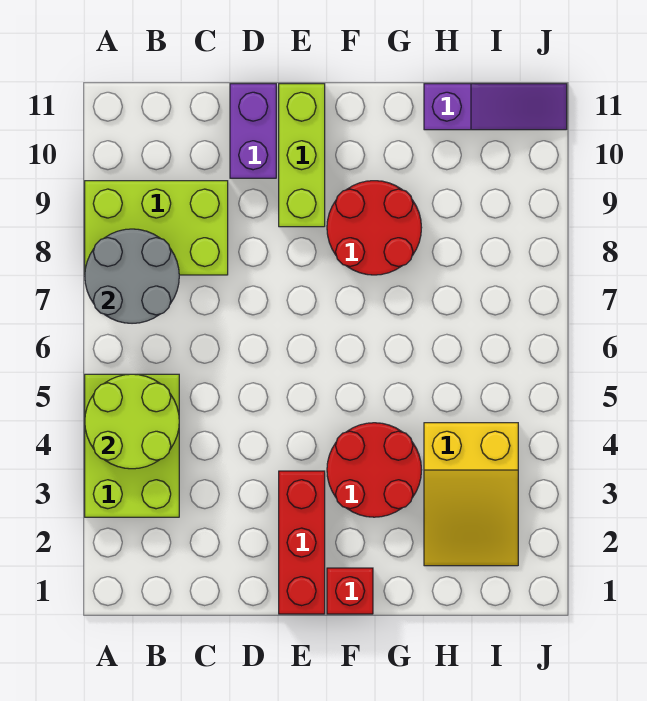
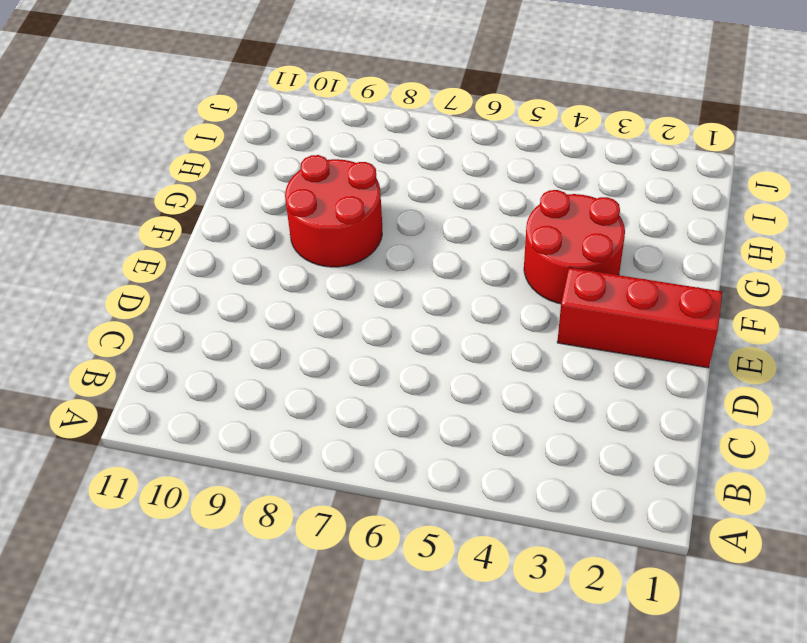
none -> lime 2x3 brick [85,374,179,517]
none -> lime 2x3 brick [85,181,228,275]
none -> purple 1x2 brick [230,84,276,178]

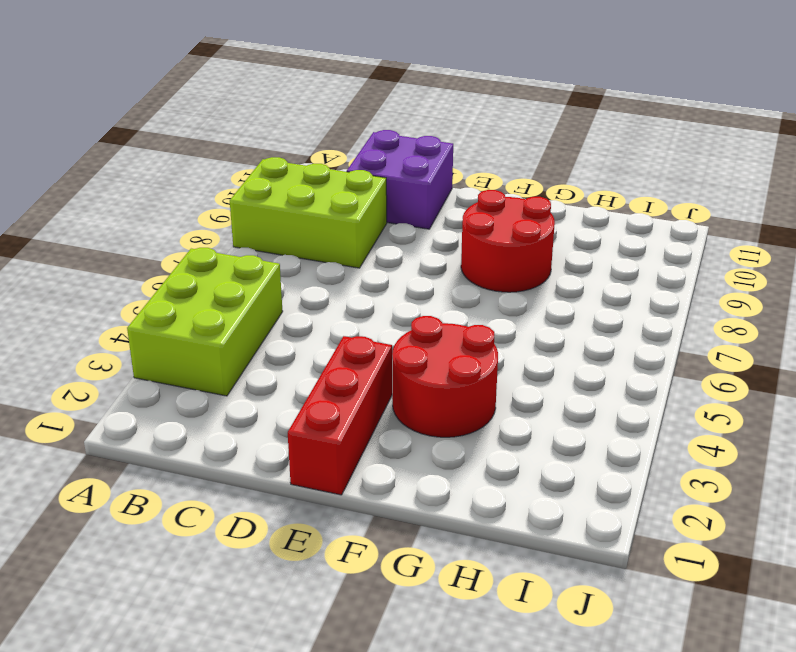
purple 2x2 brick [347,130,453,229] -> purple 1x2 brick [230,84,276,178]
none -> lime 1x3 brick [279,84,325,227]
none -> red 1x1 brick [327,568,373,614]
none -> yellow 2x3 slope [424,423,518,566]

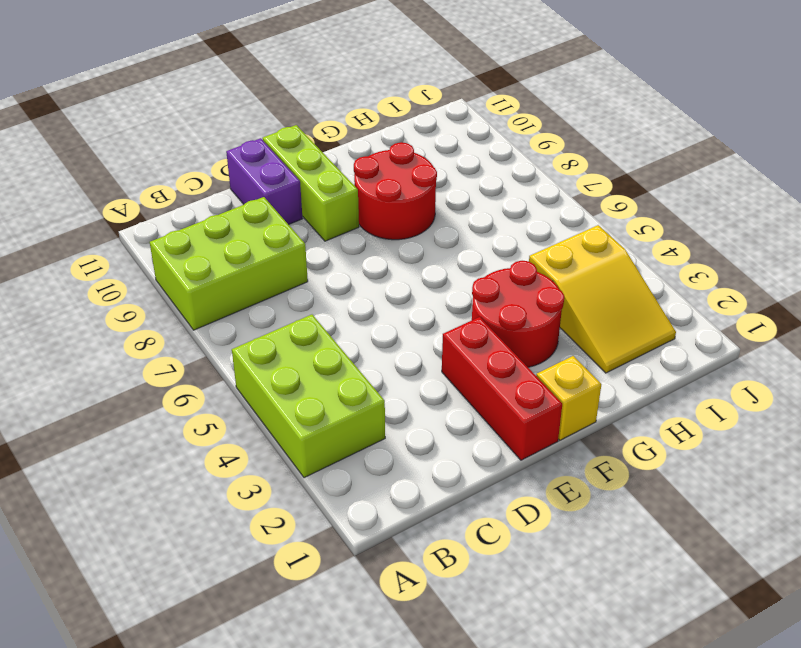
yellow 1x1 brick [536,356,601,440] -> red 1x1 brick [327,568,373,614]
none -> purple 1x3 slope [424,84,567,130]
none -> lime 2x2 round brick [85,374,179,469]
none -> grey 2x2 round brick [85,229,179,323]

